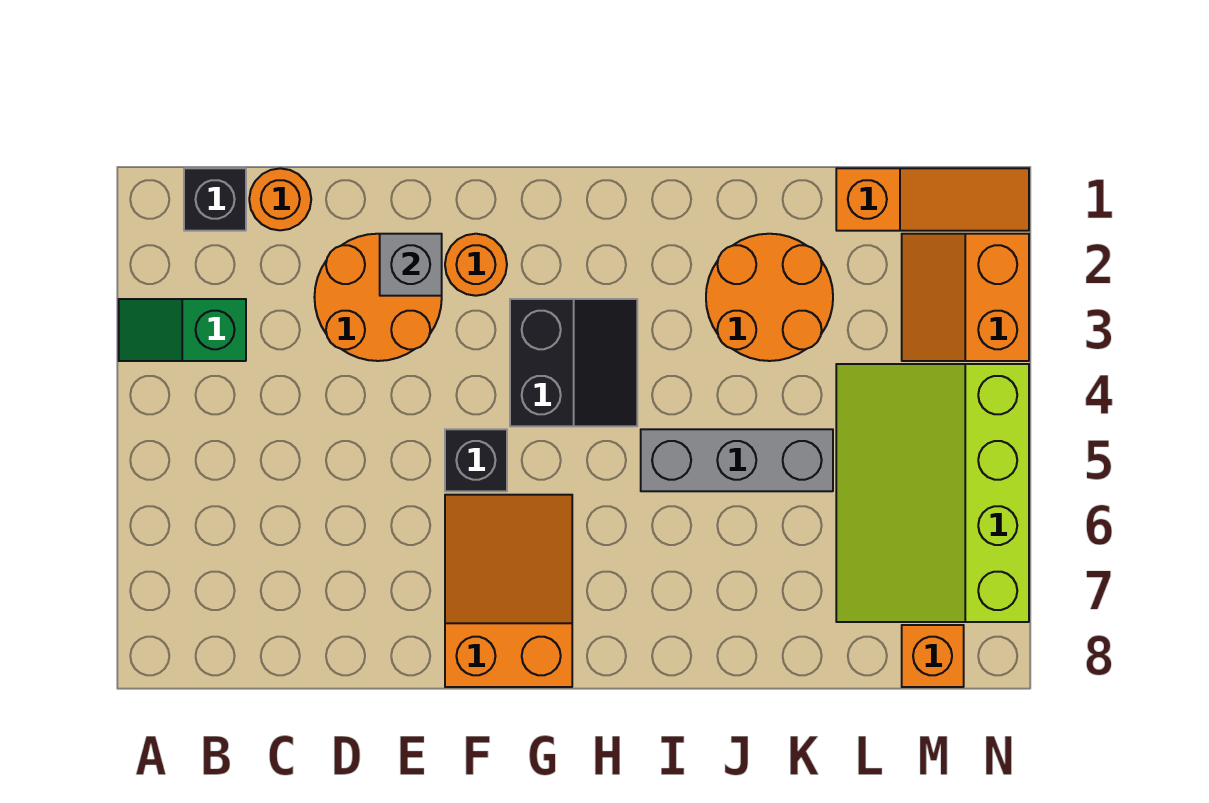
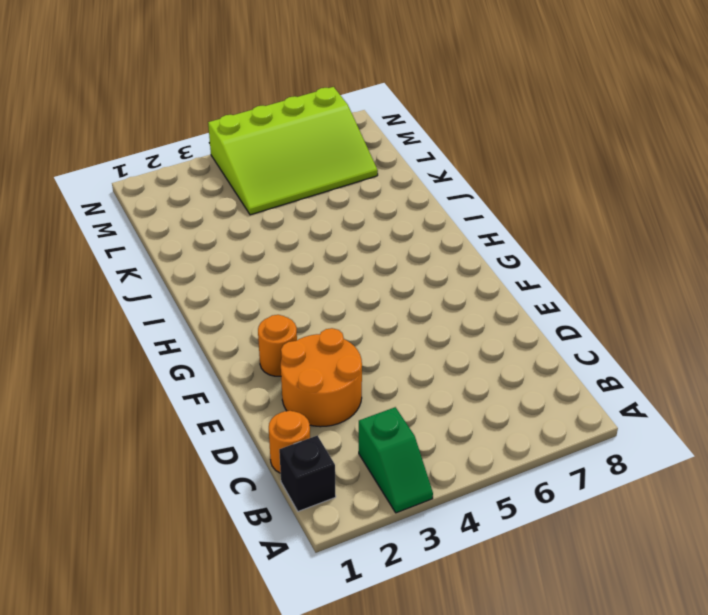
none -> black 1x1 brick [445,429,507,491]
none -> orange 2x3 slope [445,495,572,687]
none -> black 2x2 slope [510,299,637,426]

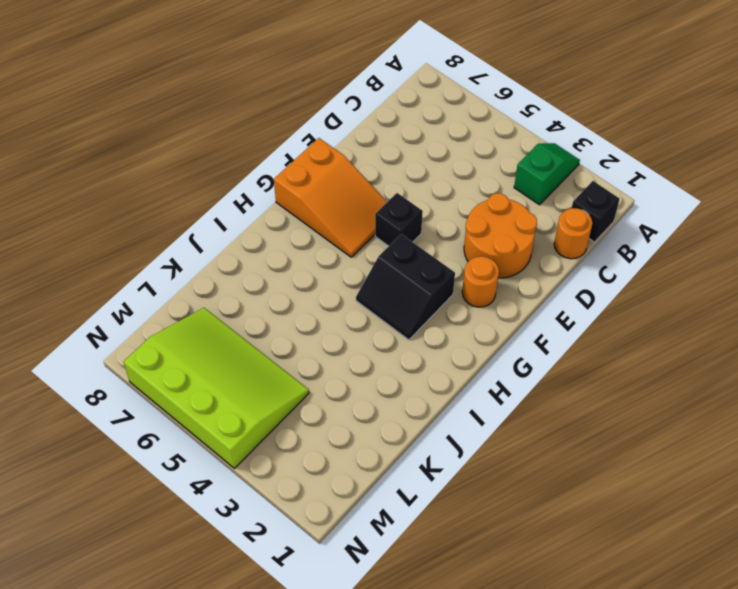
none -> grey 1x3 brick [641,429,833,491]
none -> orange 2x2 round brick [706,234,833,361]
none -> orange 1x3 slope [836,168,1029,231]

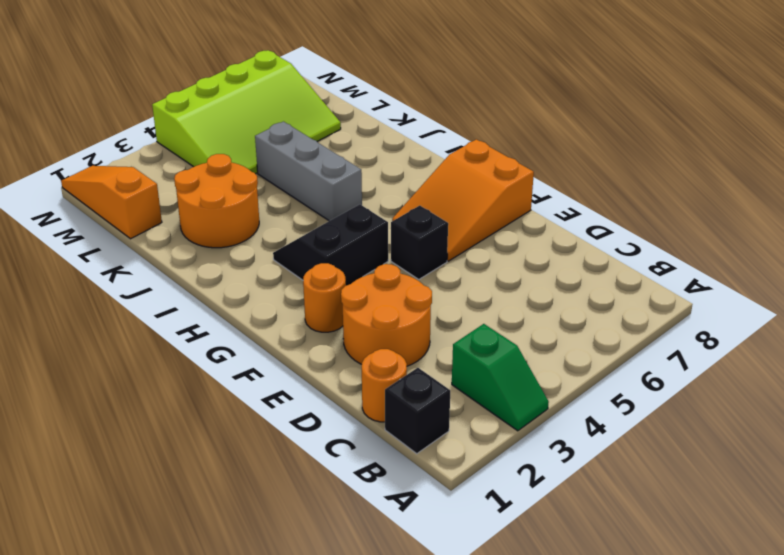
none -> orange 2x2 slope [902,234,1029,361]
none -> orange 1x1 brick [902,625,964,687]
none -> grey 1x1 brick [380,234,442,296]

